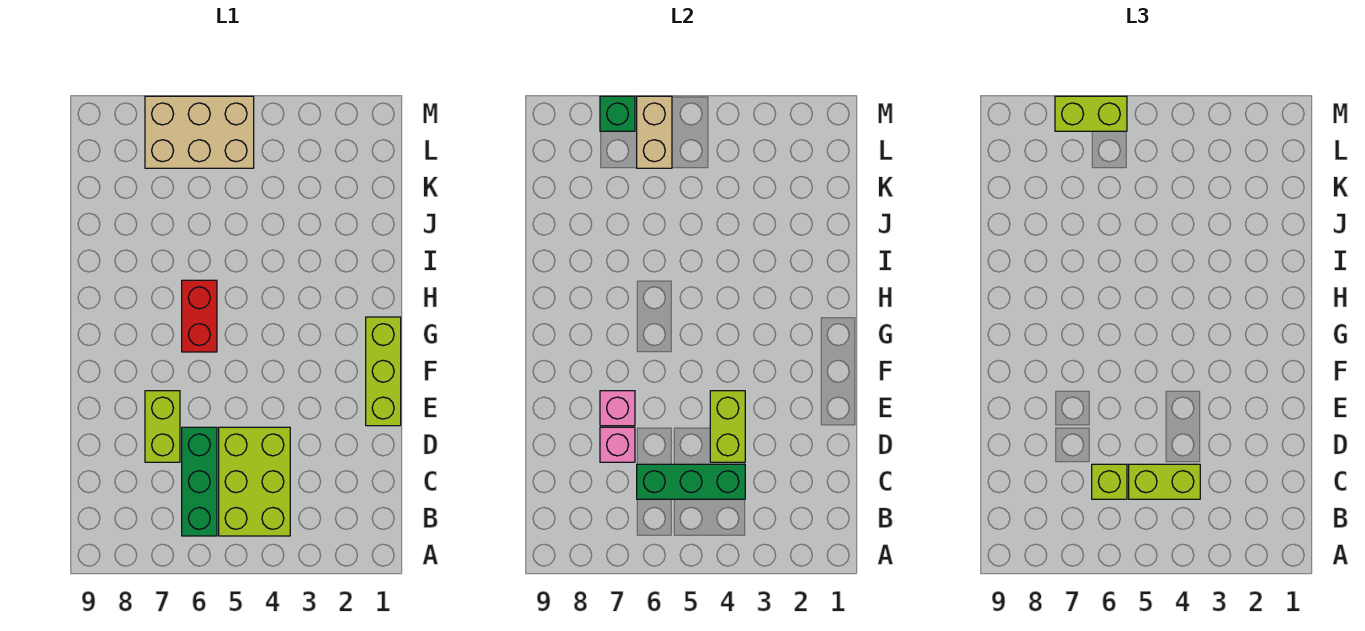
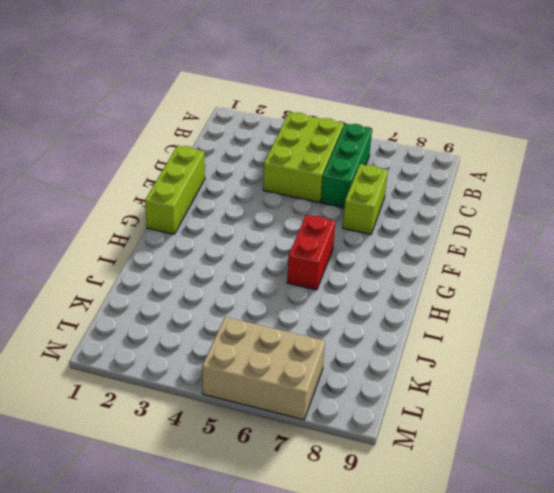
none -> green 1x3 brick [637,464,745,499]
none -> lime 1x2 brick [710,391,745,462]
none -> pink 1x1 brick [600,427,635,462]

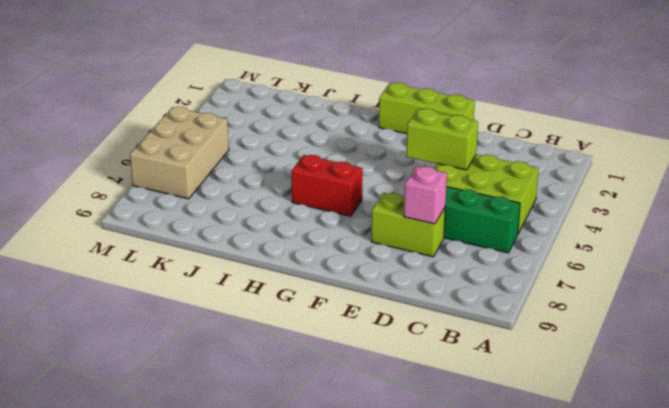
none -> green 1x3 brick [637,464,745,499]
none -> pink 1x1 brick [600,391,635,426]
none -> tan 1x2 brick [637,96,672,168]

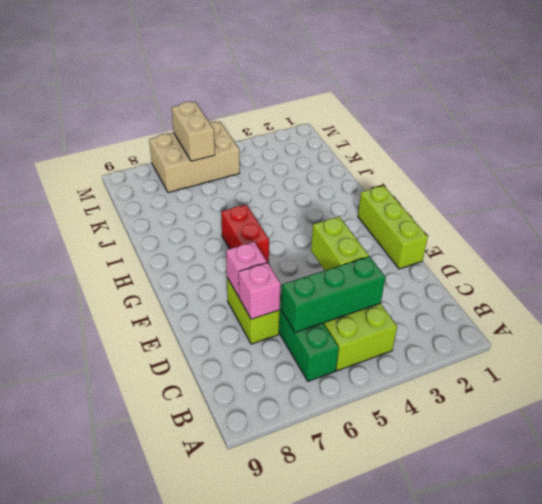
none -> green 1x1 brick [600,96,635,131]
none -> lime 1x2 brick [1129,464,1200,499]
none -> lime 1x1 brick [1092,464,1127,499]

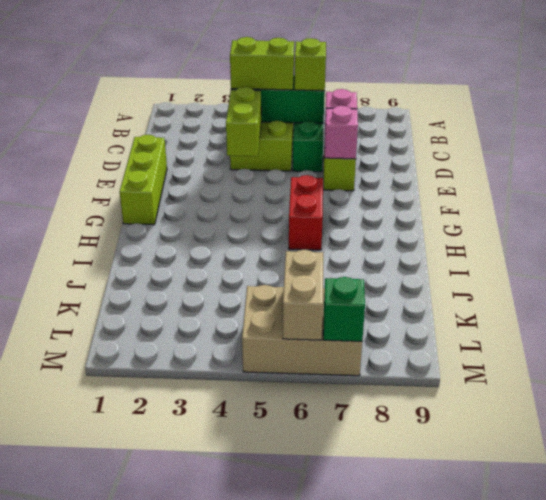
none -> lime 1x2 brick [1055,96,1127,131]

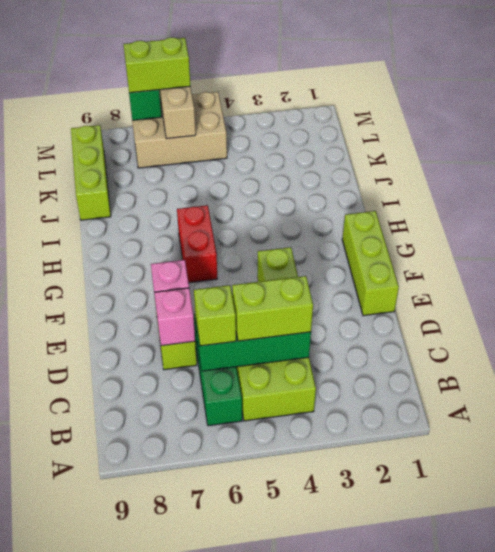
lime 1x3 brick [71,125,111,220] -> none

